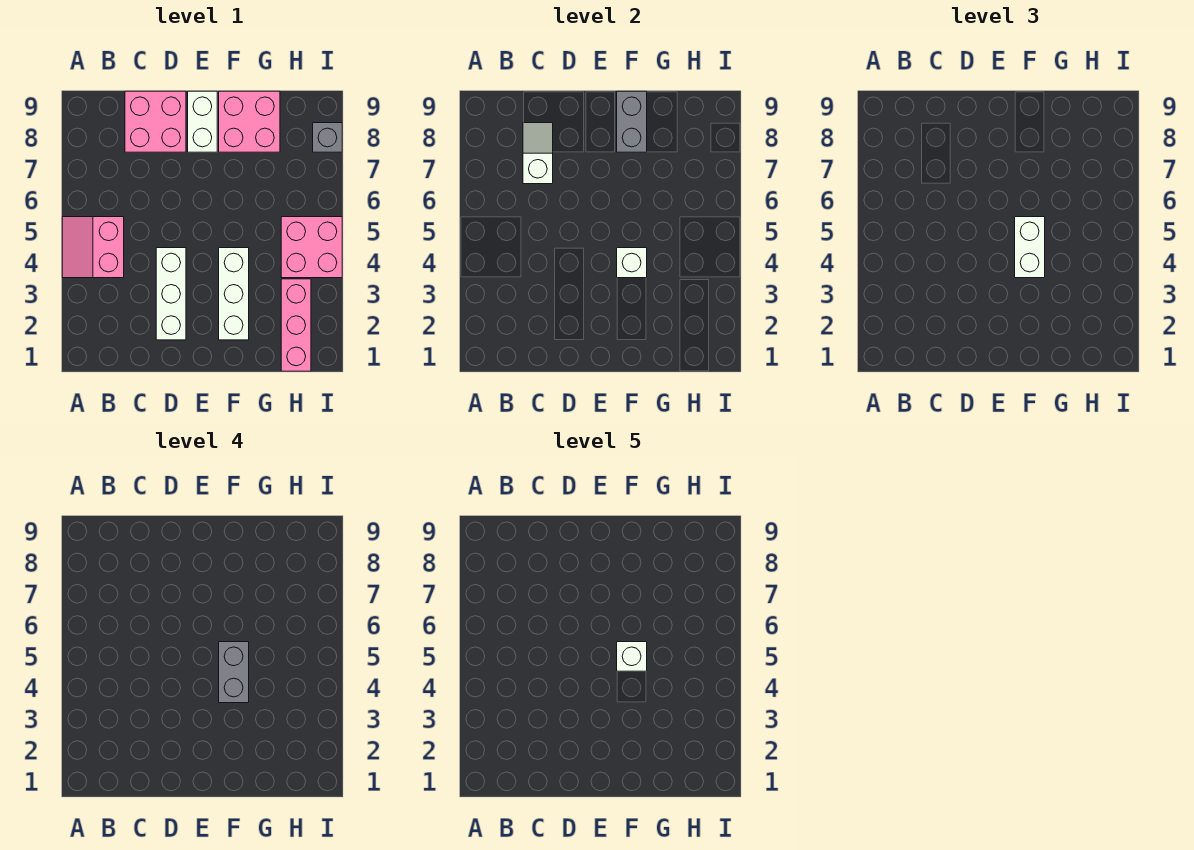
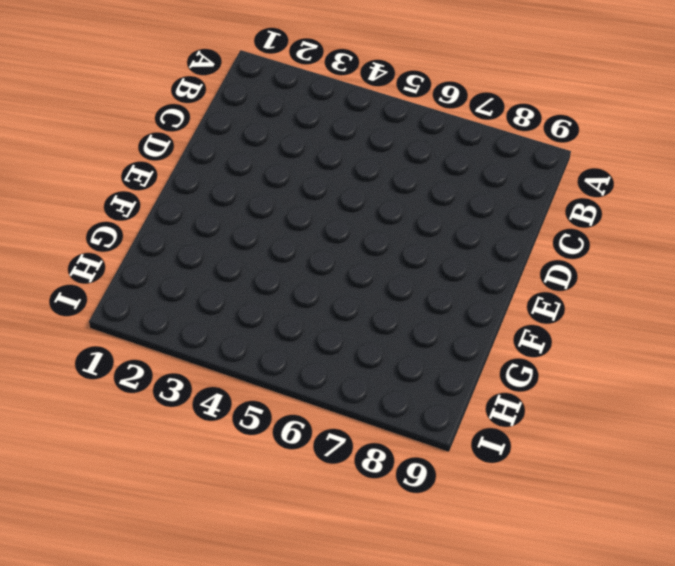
none -> pink 2x2 slope [62,217,124,278]
none -> pink 2x2 brick [125,91,186,152]
none -> white 1x3 brick [156,248,186,340]

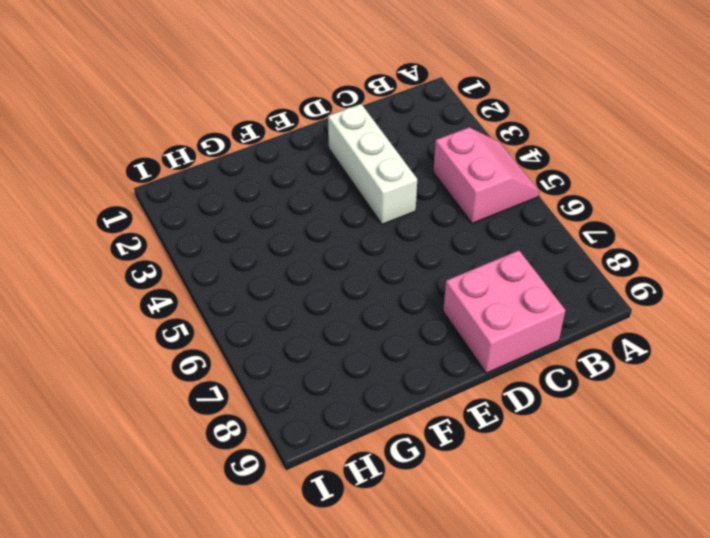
none -> white 1x2 brick [188,91,217,152]
none -> white 1x3 brick [219,248,249,340]
none -> pink 2x2 brick [219,91,280,152]

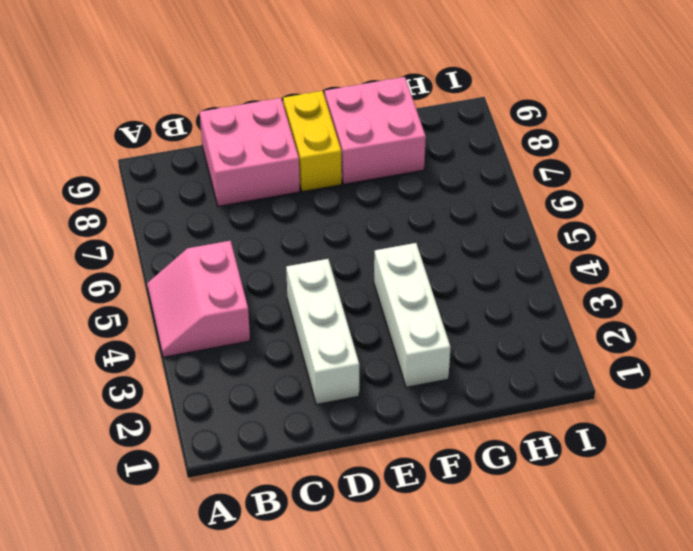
yellow 1x2 brick [283,91,342,192] -> white 1x2 brick [188,91,217,152]
none -> pink 1x3 brick [281,279,311,371]
none -> pink 2x2 brick [281,217,342,278]
none -> grey 1x1 brick [313,123,342,152]

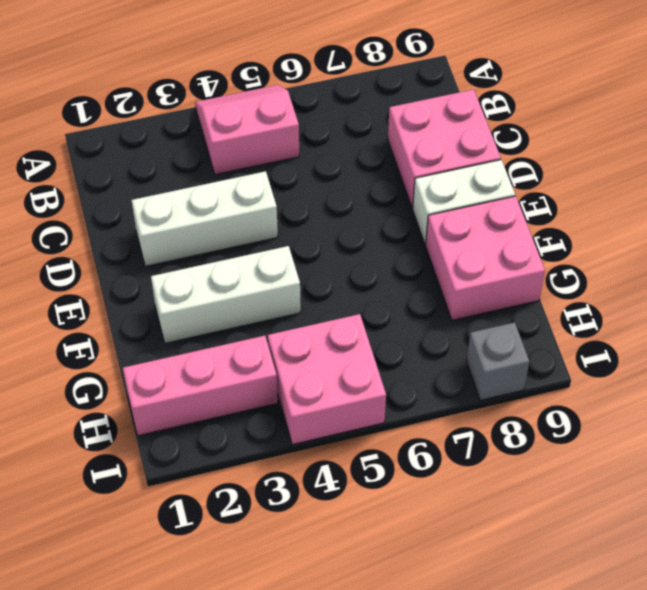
none -> white 1x2 slope [523,123,553,184]
none -> white 1x1 brick [617,248,647,278]
none -> grey 1x2 brick [617,91,647,152]

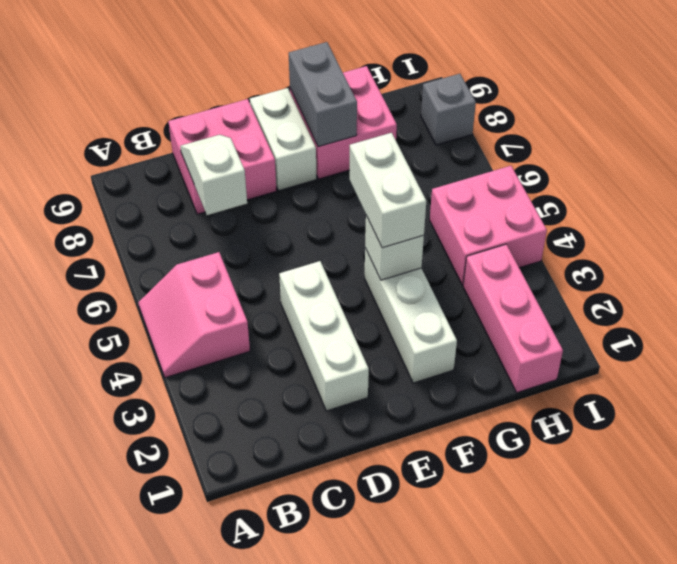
none -> grey 1x2 brick [219,642,249,703]
none -> white 1x1 brick [617,642,647,671]

